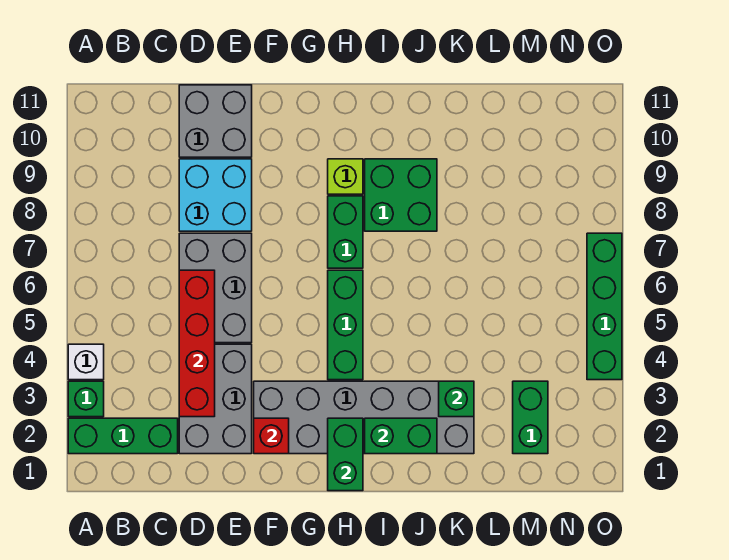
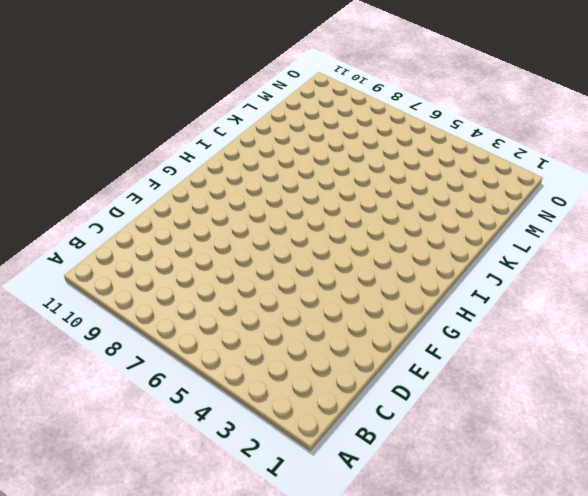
none -> green 1x3 brick [68,418,178,454]
none -> green 1x1 brick [68,381,104,417]
none -> white 1x1 brick [68,344,104,380]

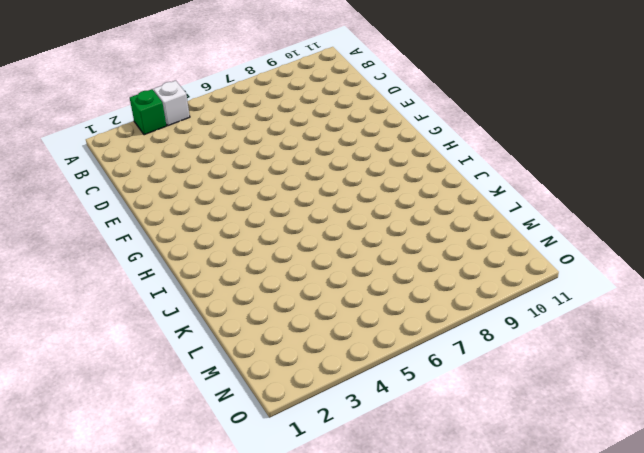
none -> green 1x3 brick [68,418,178,454]
none -> grey 2x3 brick [179,344,252,454]
none -> grey 2x3 brick [179,233,252,343]

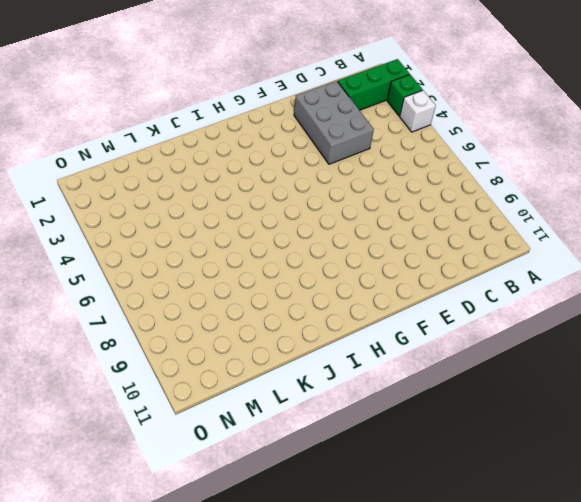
none -> grey 2x3 brick [179,233,252,343]
none -> cyan 2x2 brick [179,159,252,231]
none -> grey 2x2 brick [179,85,252,157]

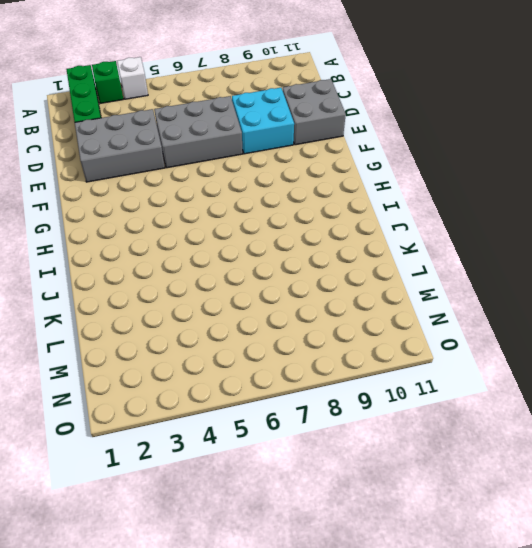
none -> grey 2x6 brick [254,381,474,454]
none -> green 1x3 brick [328,270,363,380]
none -> green 1x2 brick [328,196,363,268]

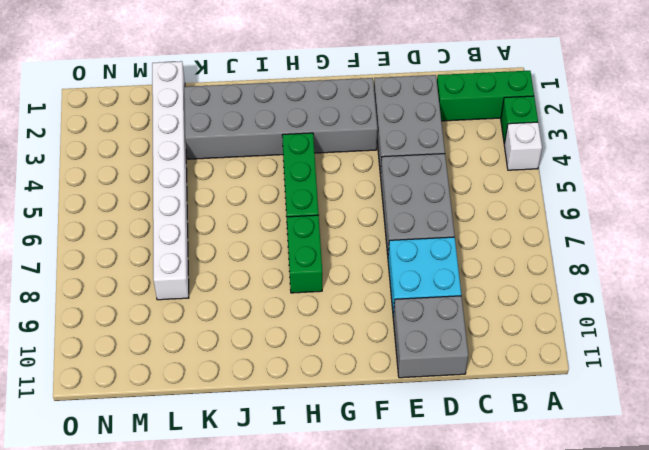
white 1x8 brick [152,61,189,300] -> none
none -> lime 1x1 brick [328,159,363,194]
none -> green 2x2 brick [365,159,437,231]
none -> green 1x2 brick [513,381,548,454]

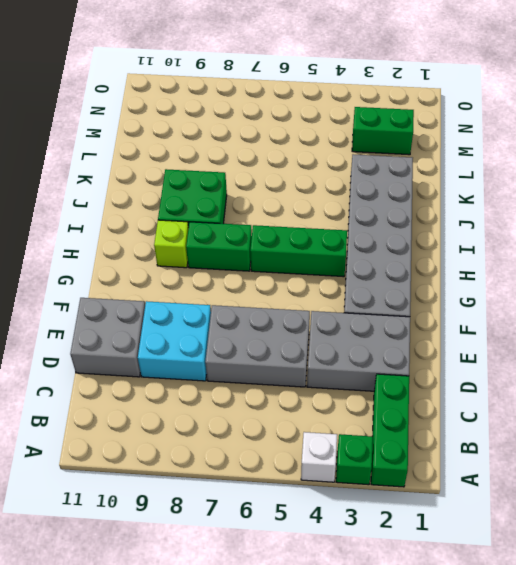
none -> green 1x4 brick [587,233,622,380]
none -> red 1x4 brick [179,270,215,417]
none -> red 1x1 brick [254,418,289,454]

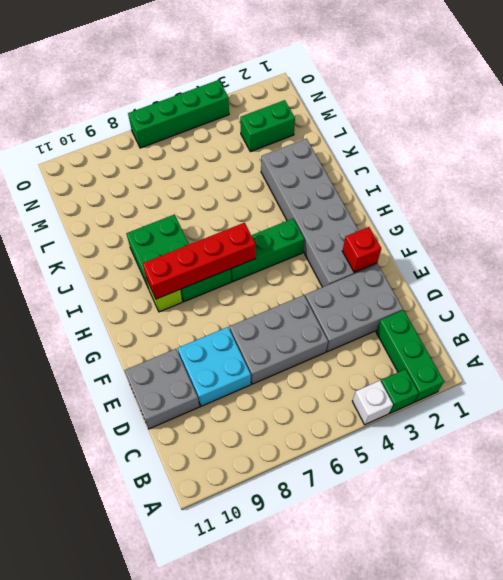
red 1x4 brick [142,223,256,299] -> red 1x4 brick moved to [179,270,215,417]
none -> green 1x2 brick [328,418,363,491]
none -> green 1x2 brick [365,418,437,454]
none -> green 1x1 brick [439,381,474,417]

